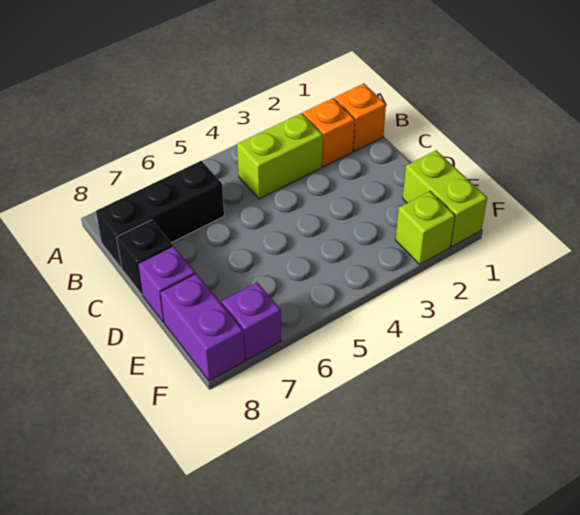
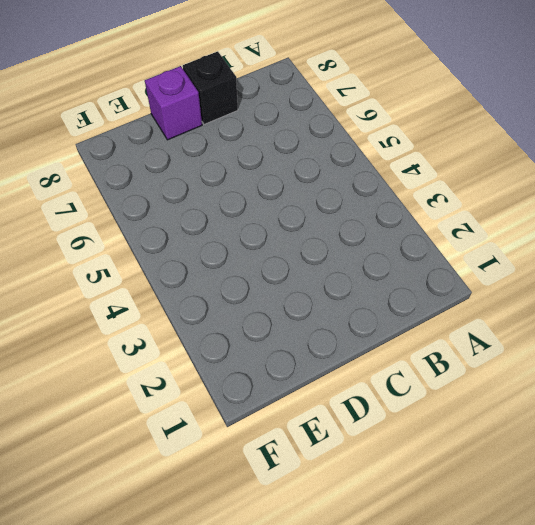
none -> orange 1x1 brick [334,84,386,151]
none -> orange 1x1 brick [303,98,355,167]

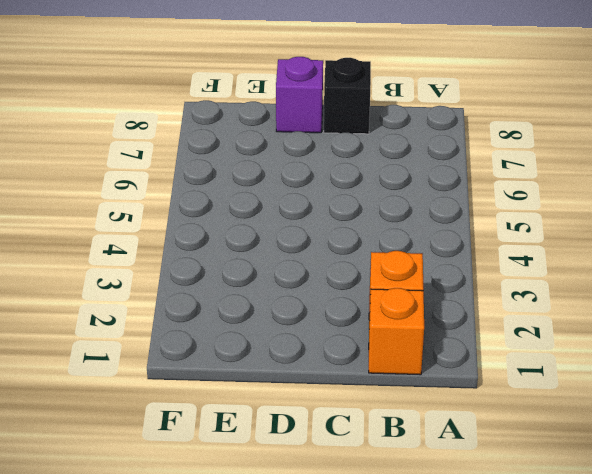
none -> lime 1x2 brick [237,113,323,199]
none -> black 1x3 brick [96,161,224,268]

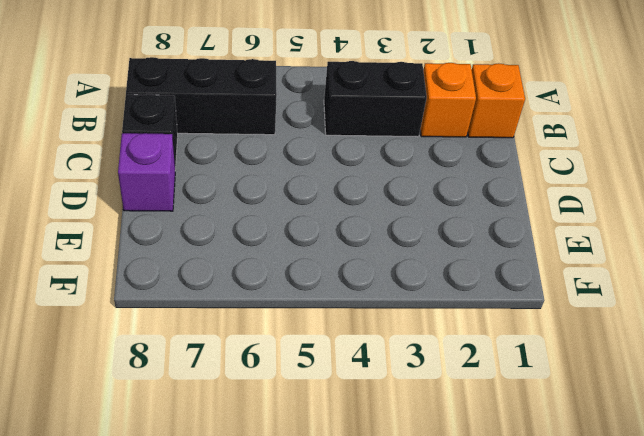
black 1x2 brick [324,61,427,137] -> lime 1x2 brick [237,113,323,199]
none -> lime 1x2 brick [403,150,487,246]
none -> purple 1x2 brick [160,274,245,381]

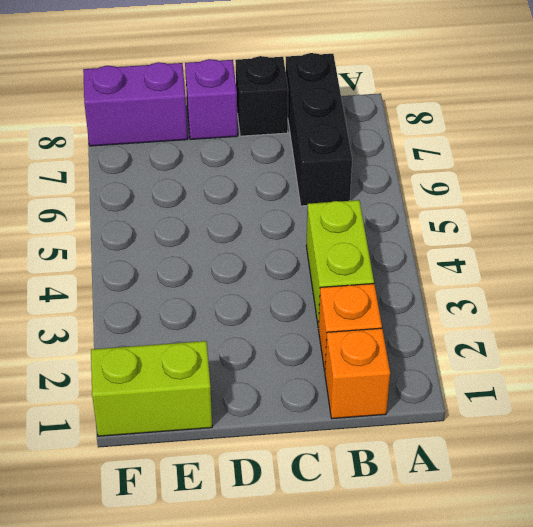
none -> lime 1x1 brick [396,191,455,264]
none -> purple 1x1 brick [222,283,281,360]

